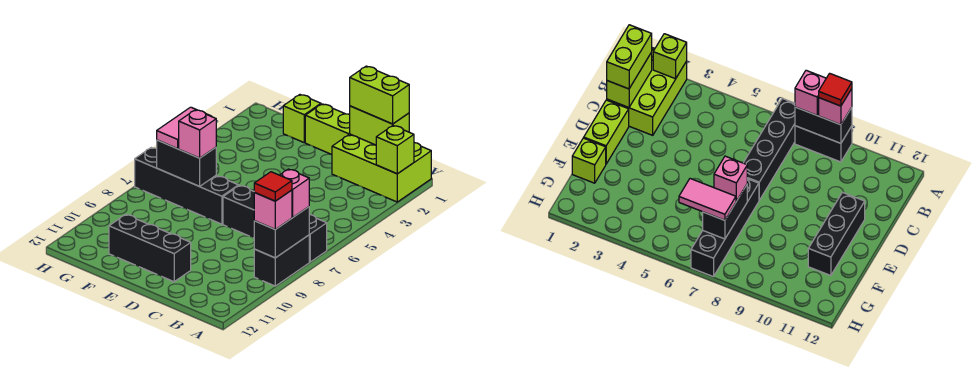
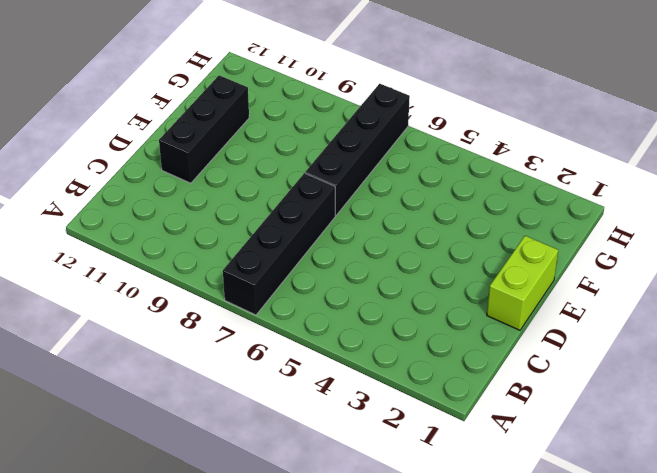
none -> lime 2x3 brick [332,134,431,202]
none -> black 1x2 brick [254,235,309,286]
none -> lime 1x1 brick [283,95,321,142]

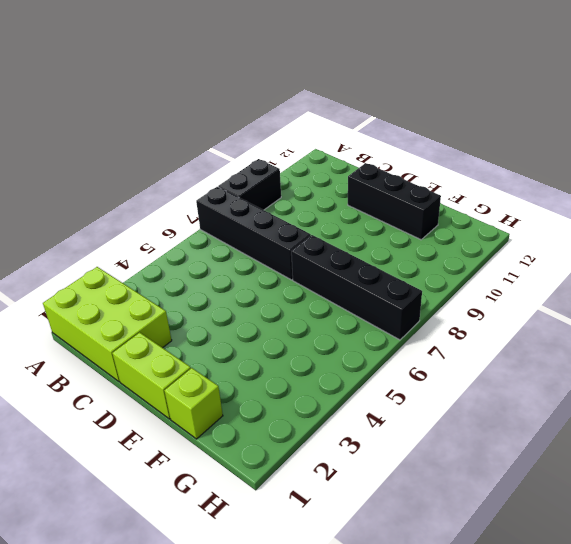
none -> lime 1x1 brick [376,126,414,174]
none -> black 1x2 brick [254,207,309,258]
none -> lime 1x2 brick [350,106,409,145]

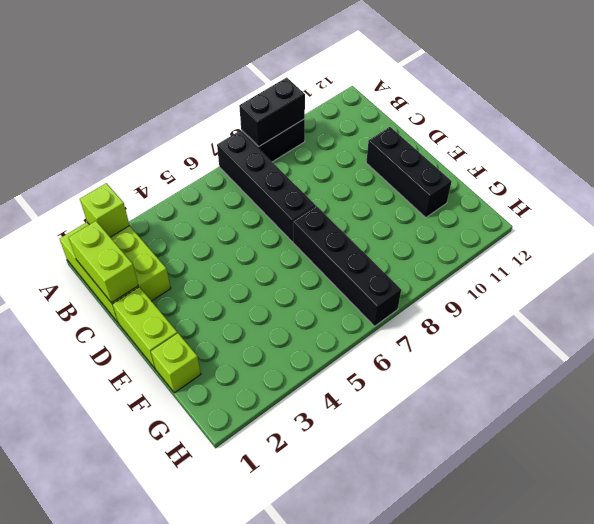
none -> black 1x2 brick [157,140,216,186]
none -> pink 1x1 brick [280,169,309,217]
none -> pink 1x1 brick [254,190,292,229]

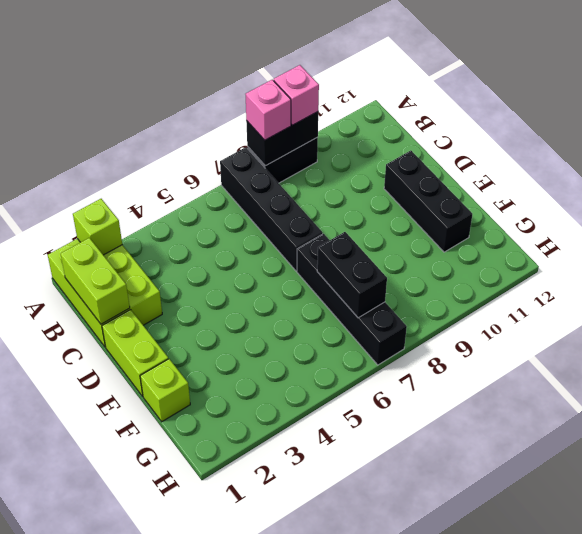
none -> lime 1x2 brick [350,66,409,124]
none -> pink 1x1 brick [179,110,216,158]
none -> pink 1x2 tile [157,107,210,149]

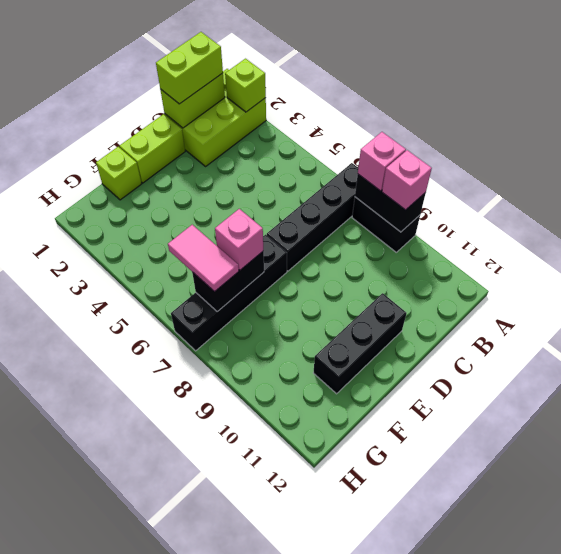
none -> red 1x1 tile [254,172,292,201]

